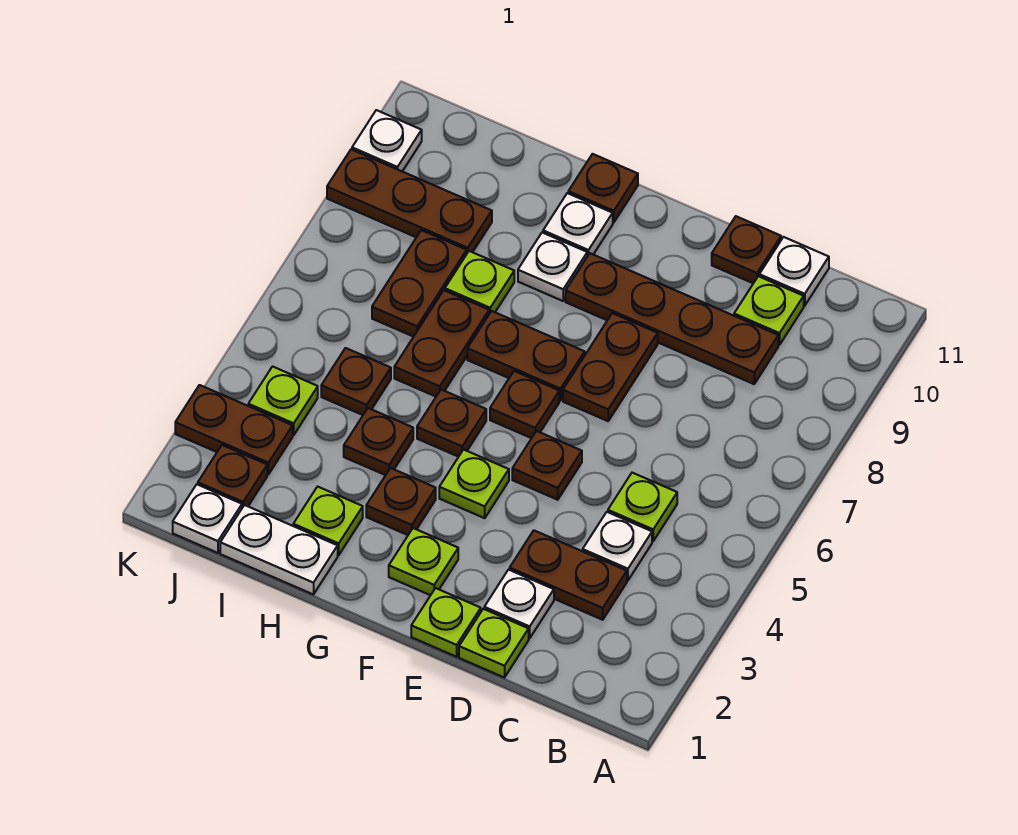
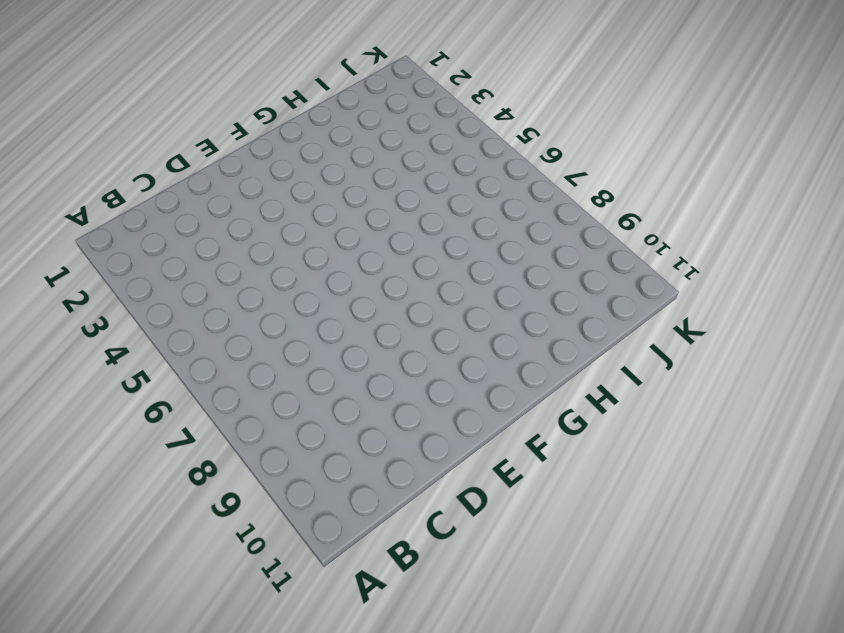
none -> brown 1x2 plate [510,531,627,620]
none -> white 1x1 plate [583,512,652,580]
none -> lime 1x1 plate [608,473,677,541]
none -> brown 1x4 plate [566,253,778,384]

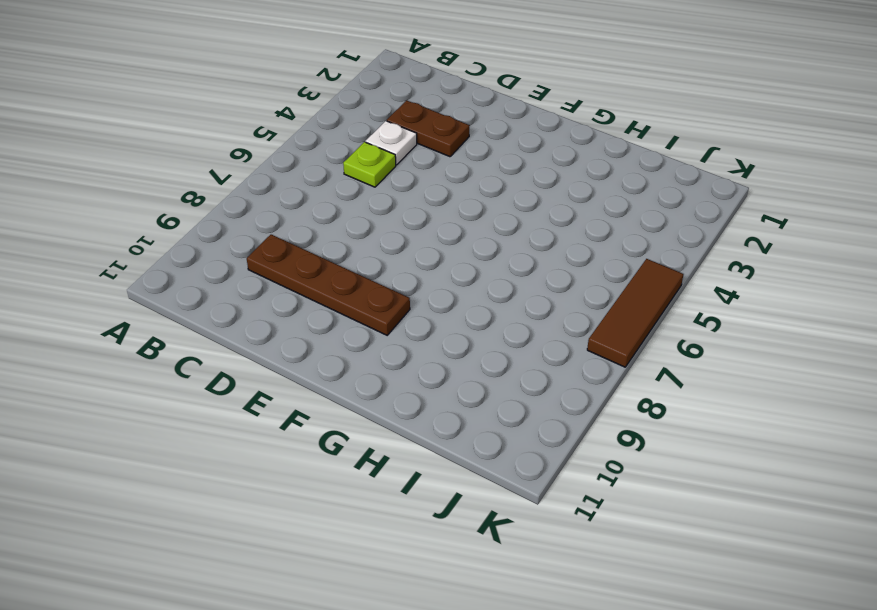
brown 1x3 tile [587,259,683,367] -> none
none -> lime 1x1 plate [734,276,804,345]
none -> white 1x1 plate [759,237,829,306]
none -> lime 1x1 plate [459,609,529,678]
none -> white 1x1 plate [484,570,554,638]

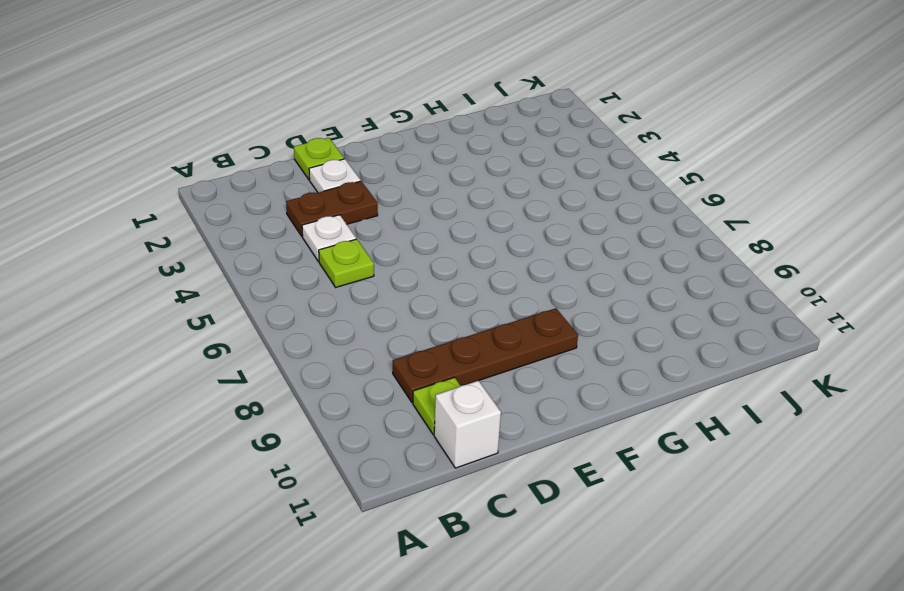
white 1x1 brick [434,381,501,468] -> white 1x1 plate [759,237,829,306]
none -> brown 1x1 plate [712,216,781,283]
none -> lime 1x1 plate [411,588,481,657]
none -> brown 1x1 plate [512,431,582,500]
none -> brown 1x2 plate [563,313,658,421]

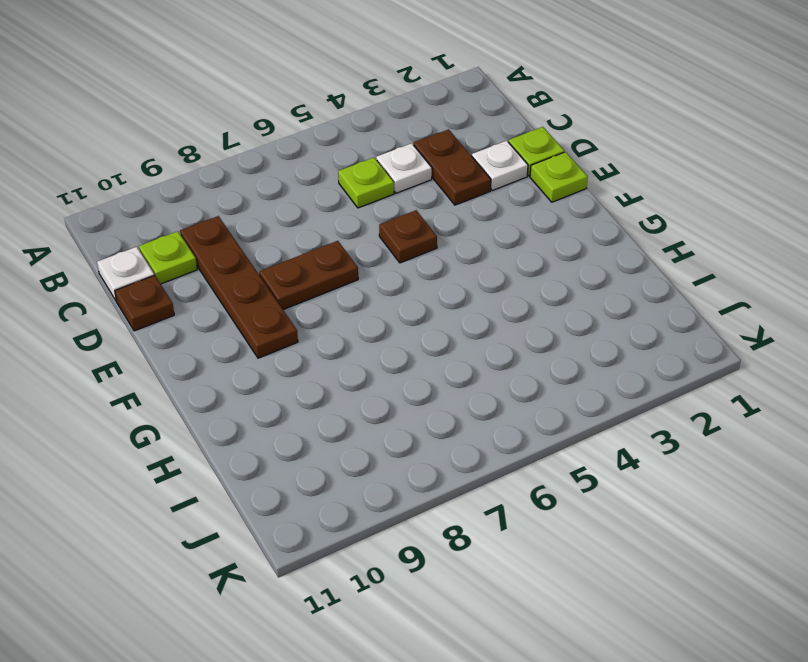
none -> lime 1x1 plate [389,528,458,595]
none -> lime 1x1 plate [439,450,509,518]
none -> brown 1x1 plate [490,371,559,438]
none -> brown 1x2 plate [467,311,585,400]

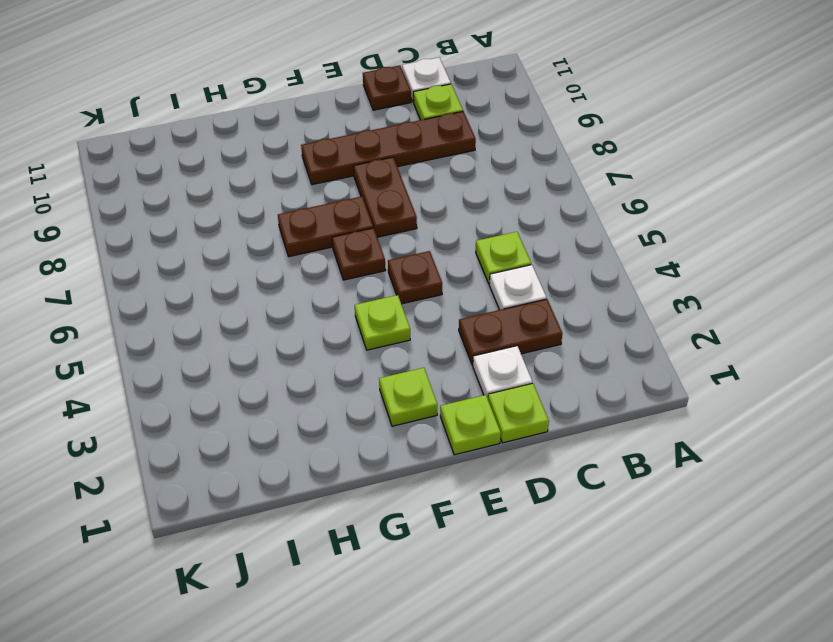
none -> brown 1x1 plate [366,468,436,535]
none -> brown 1x1 plate [417,390,486,457]
none -> white 1x1 plate [518,233,587,301]
none -> white 1x1 plate [543,193,613,256]

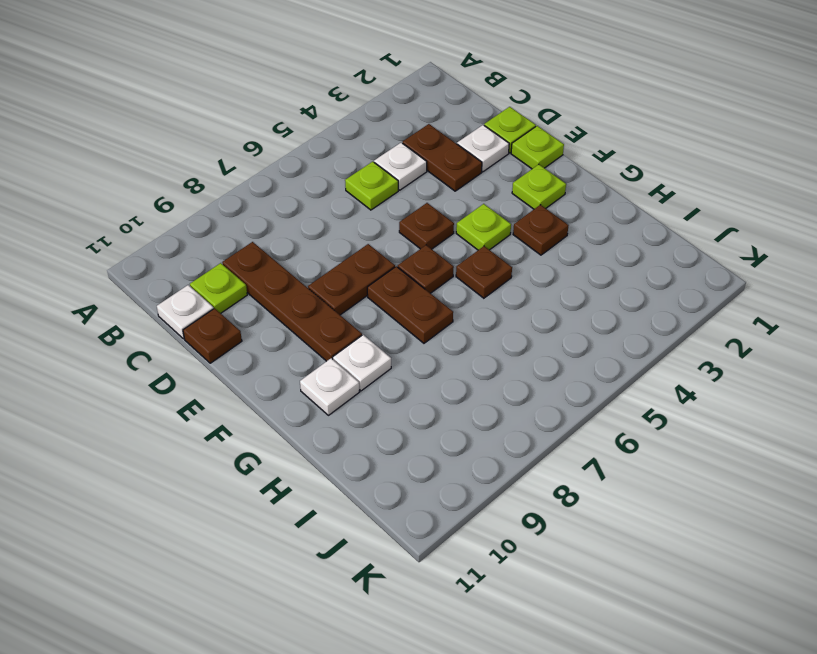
none -> brown 1x1 plate [568,154,638,223]
none -> white 1x2 plate [220,505,338,595]
none -> lime 1x1 plate [293,487,363,555]
none -> brown 1x1 plate [344,408,413,475]

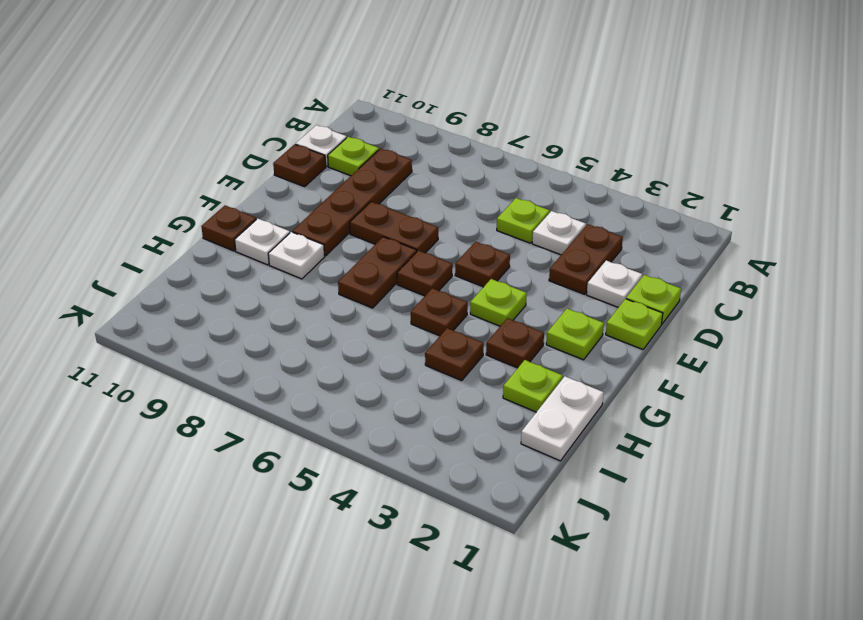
none -> brown 1x2 plate [394,290,489,397]
none -> lime 1x1 plate [445,251,514,314]
none -> brown 1x1 plate [321,348,391,415]
none -> brown 1x2 plate [372,230,467,337]

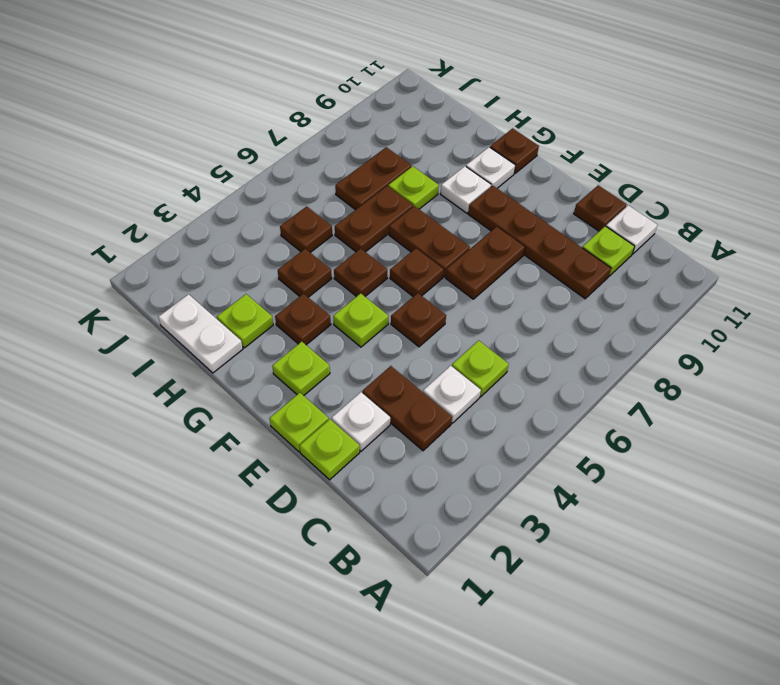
none -> brown 1x3 plate [327,149,492,253]
none -> white 1x1 plate [173,484,242,553]
none -> brown 1x1 plate [198,445,267,508]
none -> brown 1x2 plate [175,385,293,474]

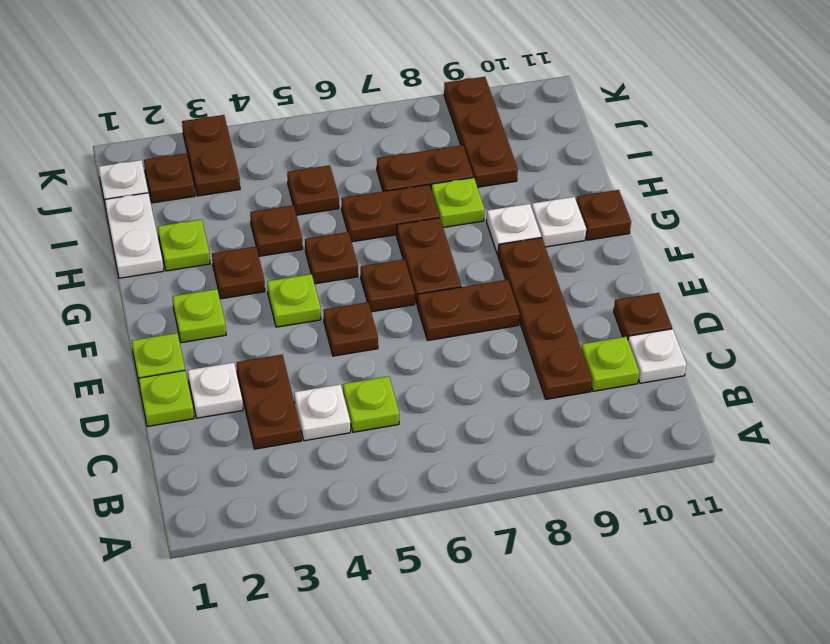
none -> lime 1x1 plate [248,367,318,435]
none -> white 1x1 plate [352,110,422,171]

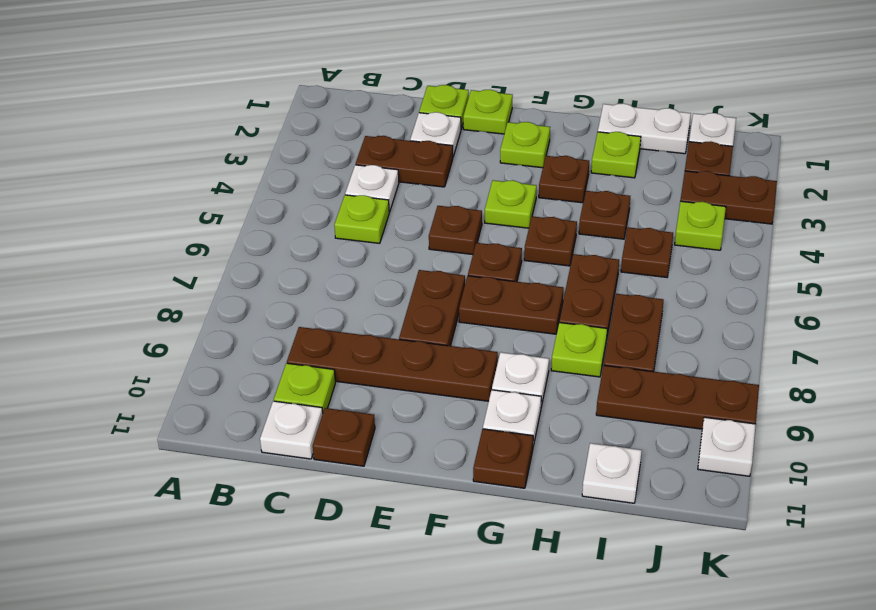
white 1x1 plate [582,443,642,503] -> none

